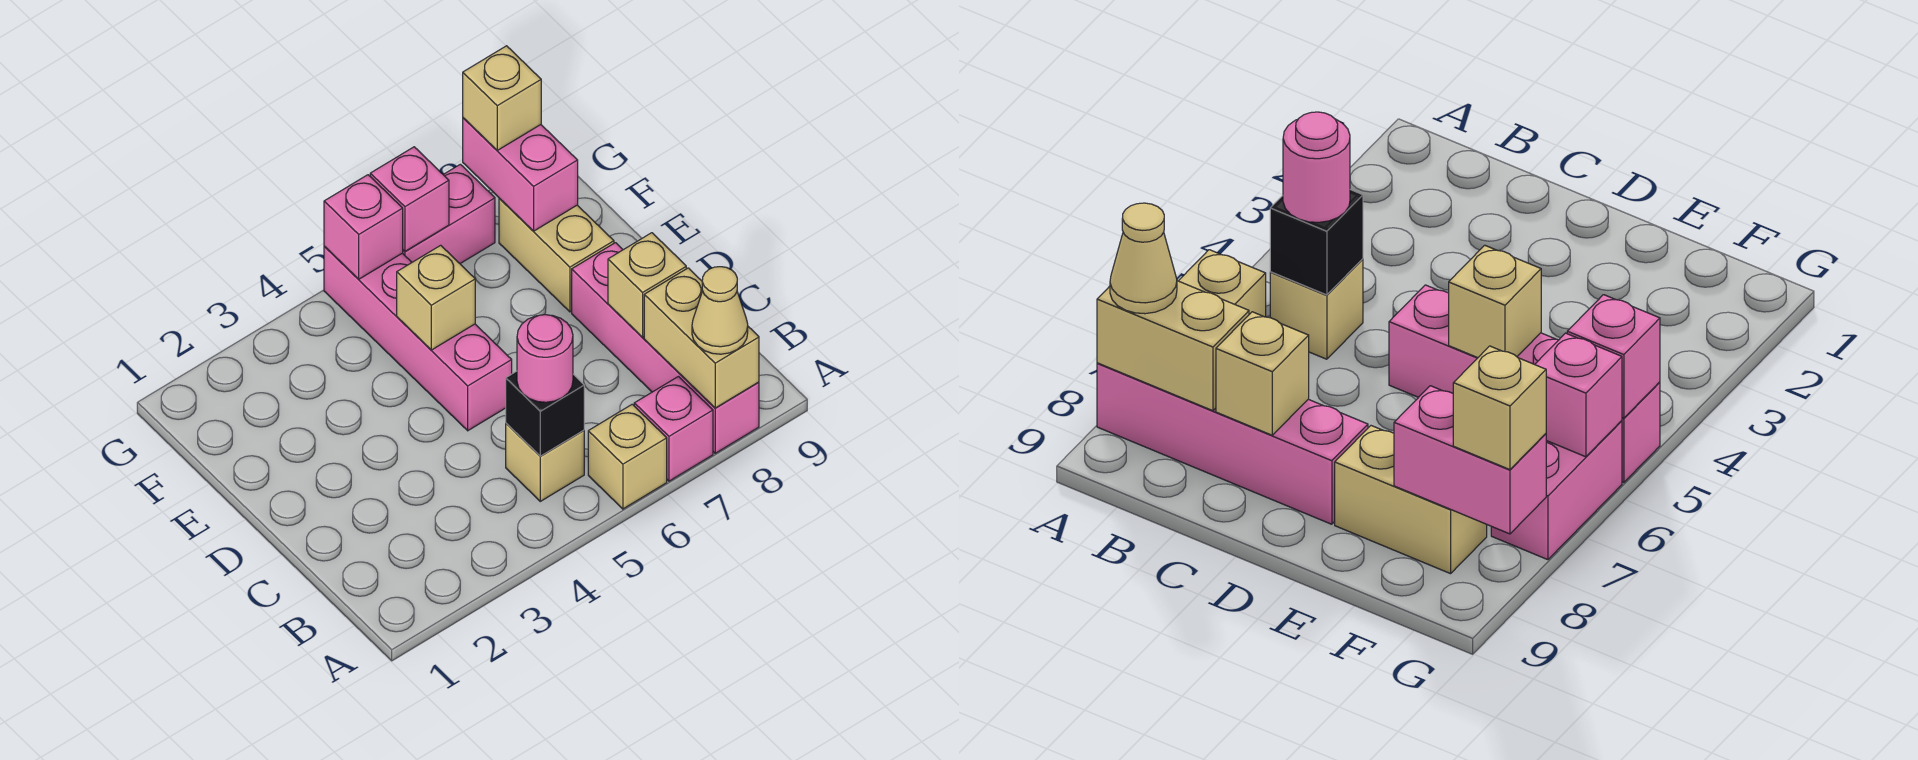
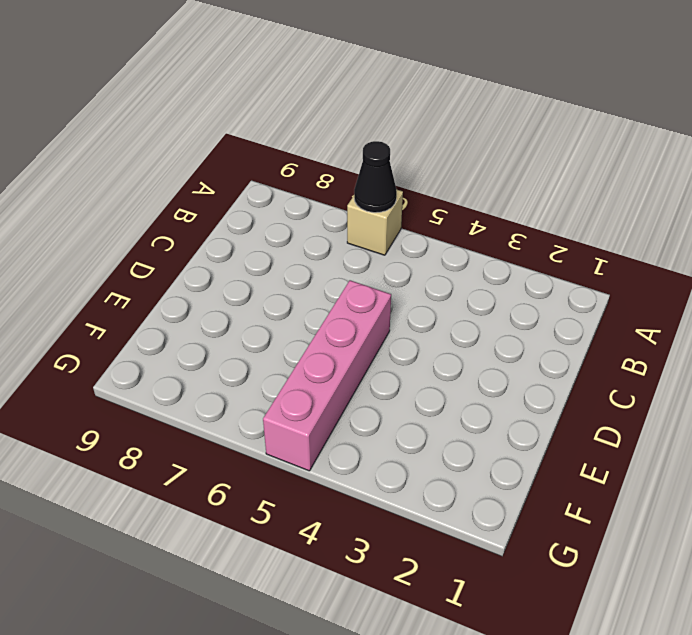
black 1x1 cone [354,141,397,213] -> none
none -> pink 1x1 brick [634,377,713,481]
none -> pink 1x4 brick [572,243,759,453]
none -> tan 1x1 brick [506,423,584,501]

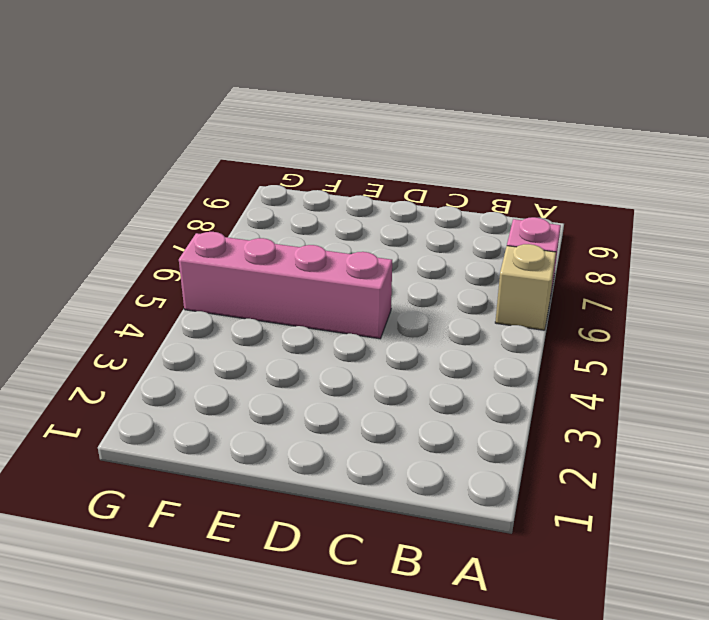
none -> pink 1x4 brick [572,243,759,453]
none -> tan 1x1 brick [506,423,584,501]
none -> tan 1x2 brick [499,198,614,312]

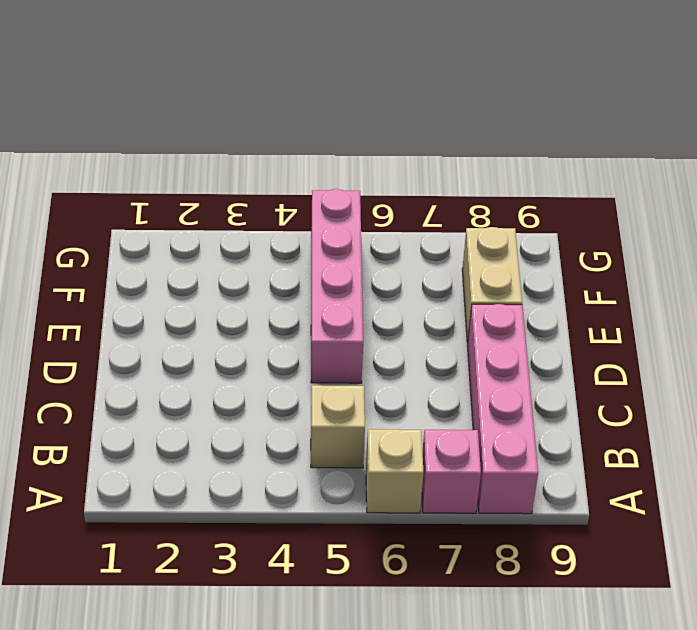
none -> pink 1x2 brick [403,164,495,264]
none -> tan 1x2 brick [644,268,759,408]
none -> black 1x1 brick [506,371,584,456]

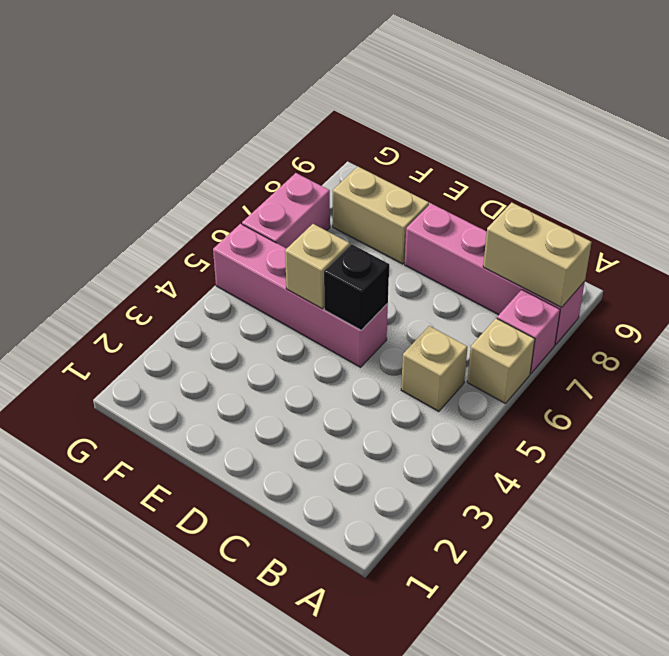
black 1x1 brick [324,244,389,330] -> black 1x1 brick moved to [506,371,584,456]
none -> tan 1x1 brick [608,233,686,337]
none -> pink 1x2 brick [463,118,578,231]
none -> pink 1x1 brick [324,175,403,279]

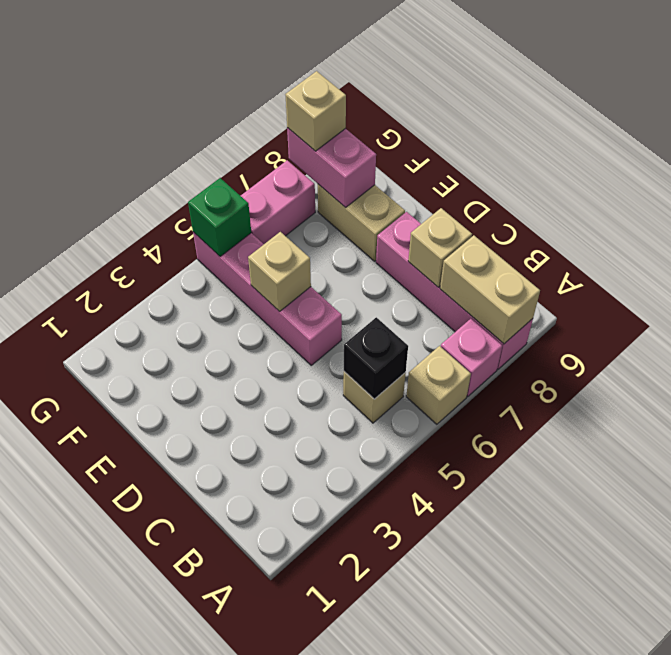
green 1x1 brick [188,178,251,257] -> pink 1x1 brick [324,175,403,279]
none -> pink 1x1 brick [370,147,449,251]
none -> tan 1x1 cone [692,267,748,354]
none -> pink 1x1 round brick [517,315,573,402]

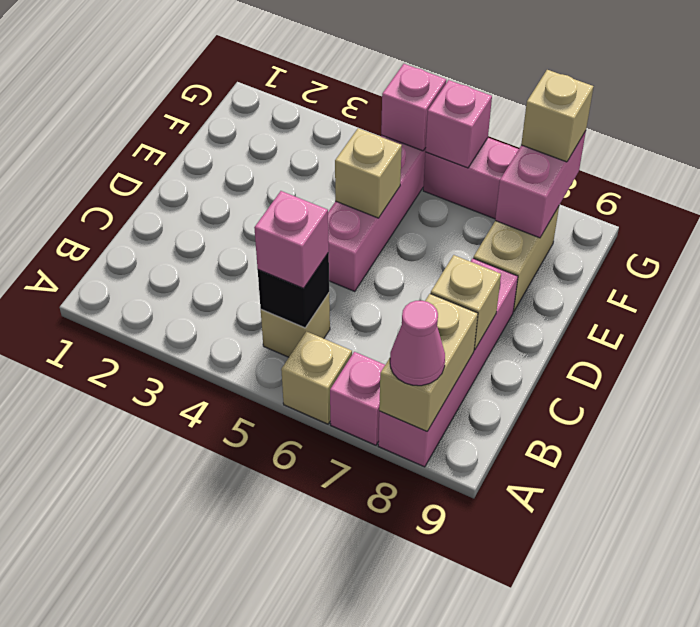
pink 1x1 cone [390,301,445,386] -> tan 1x1 cone [692,267,748,354]
pink 1x1 brick [254,191,329,288] -> pink 1x1 round brick [517,315,573,402]

